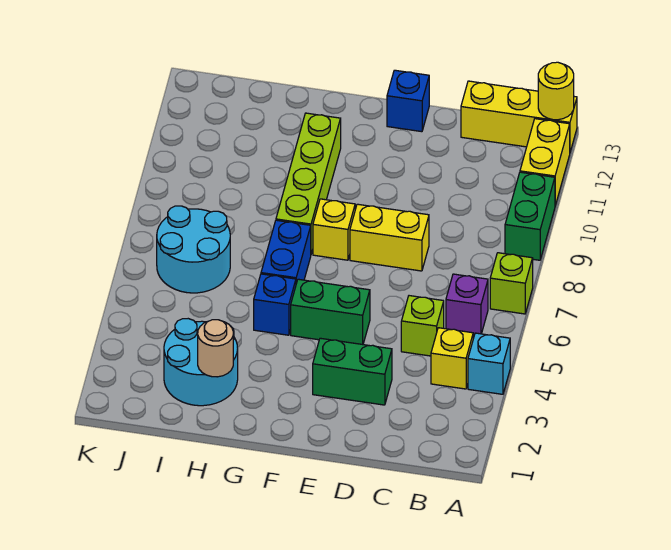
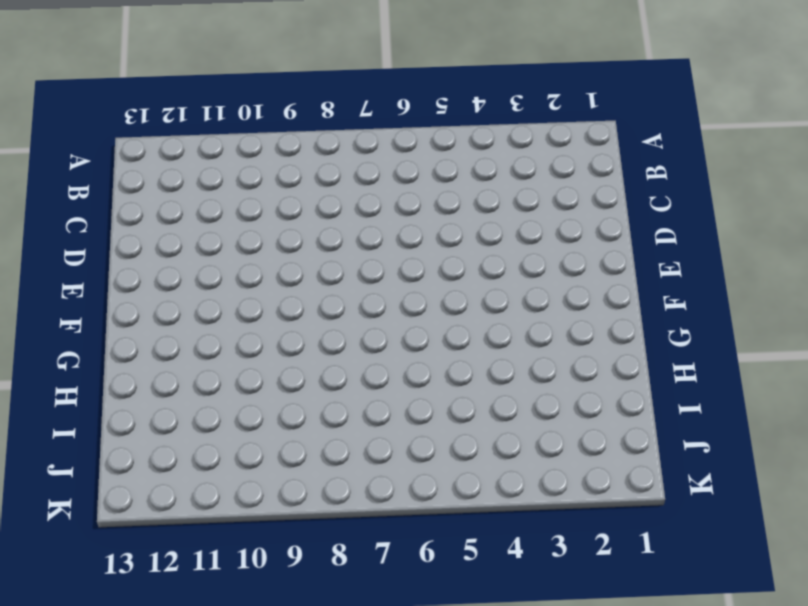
none -> cyan 1x1 brick [468,333,510,394]
none -> lime 1x1 brick [490,253,533,314]
none -> green 1x2 brick [505,172,555,260]

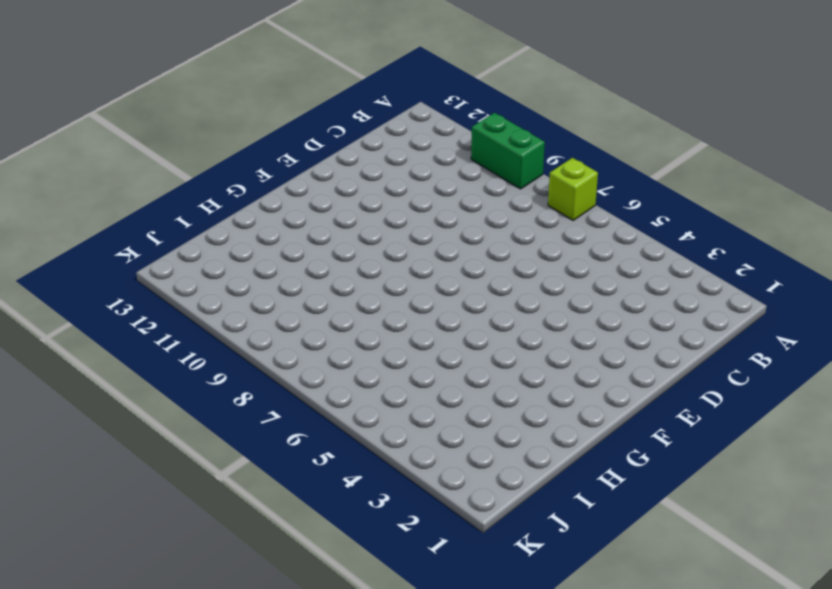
none -> cyan 1x1 brick [468,333,510,394]
none -> yellow 1x2 brick [520,119,570,205]
none -> yellow 1x3 brick [461,81,577,152]

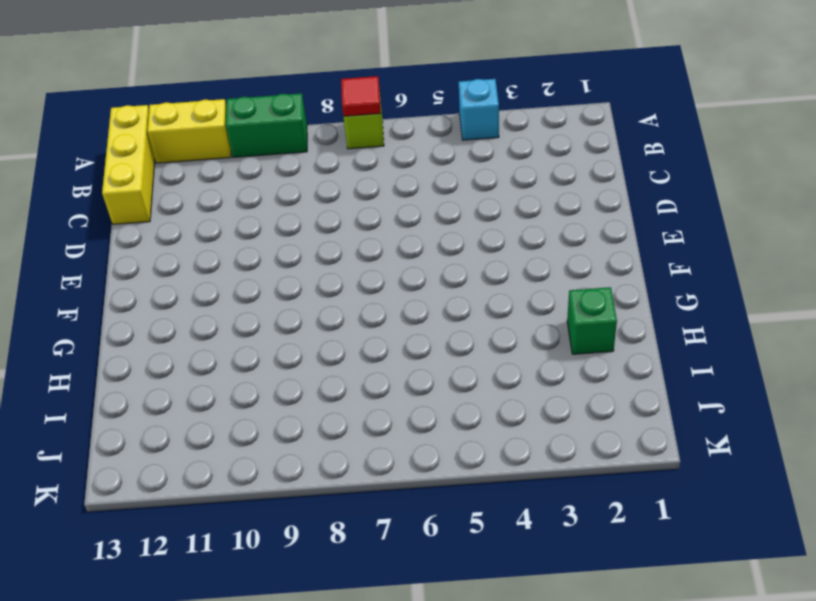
red 1x1 tile [341,76,381,116] -> none
green 1x1 brick [567,287,617,354] -> cyan 2x2 round brick [164,319,238,406]
none -> yellow 1x1 brick [431,328,473,389]
none -> purple 1x1 brick [446,274,488,335]
none -> lime 1x1 brick [401,296,444,356]

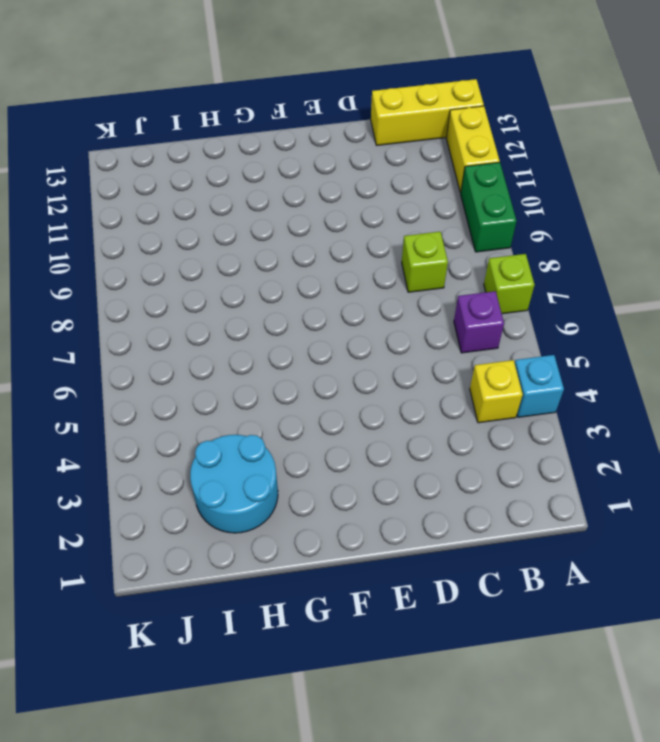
lime 1x1 brick [402,232,448,292] -> lime 1x1 brick moved to [401,296,444,356]
none -> green 1x2 brick [313,338,392,405]
none -> yellow 1x2 brick [350,204,429,271]
none -> green 1x2 brick [291,279,370,344]

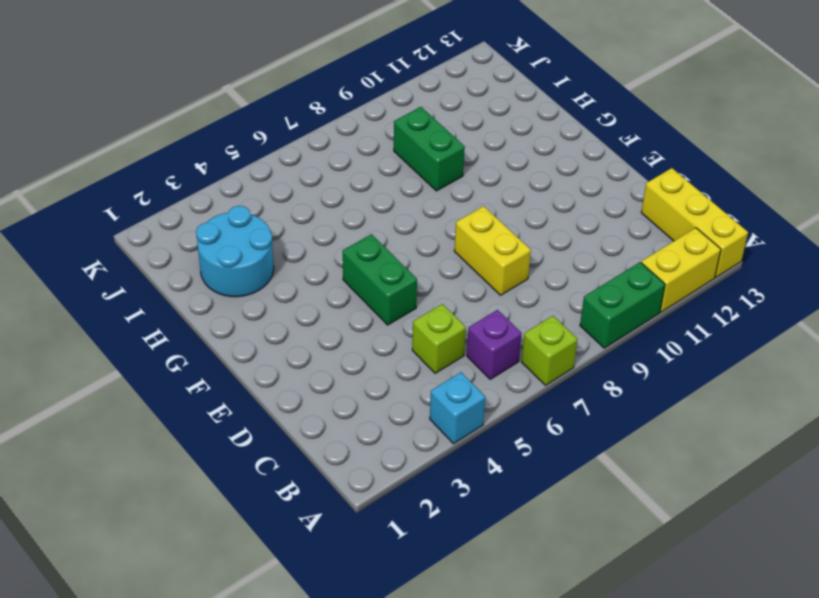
green 1x2 brick [394,107,465,191] -> green 1x2 brick moved to [313,338,392,405]
none -> yellow 1x1 brick [431,328,473,389]
none -> blue 1x1 brick [387,70,429,132]
none -> yellow 1x1 brick [313,199,355,260]

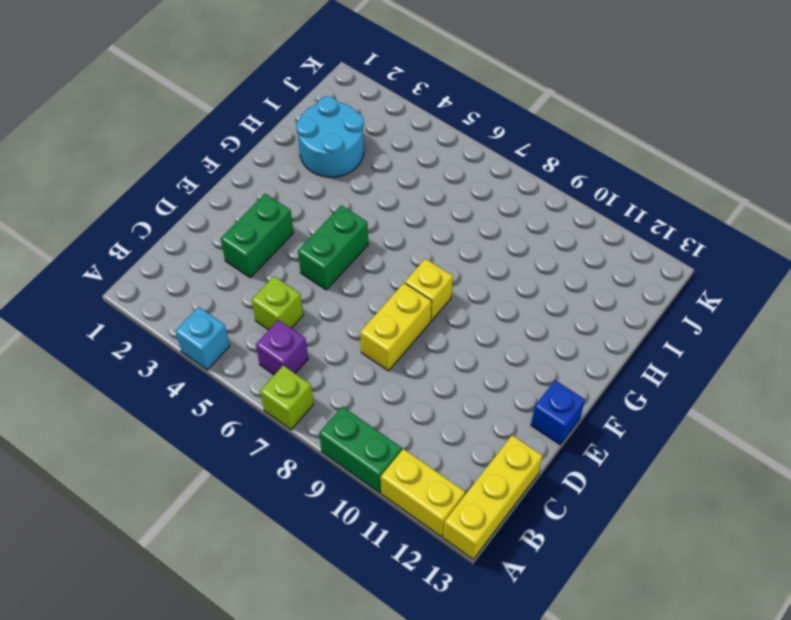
none -> yellow 1x1 brick [431,328,473,389]
none -> blue 1x1 brick [254,274,296,335]
none -> blue 1x2 brick [261,220,311,283]

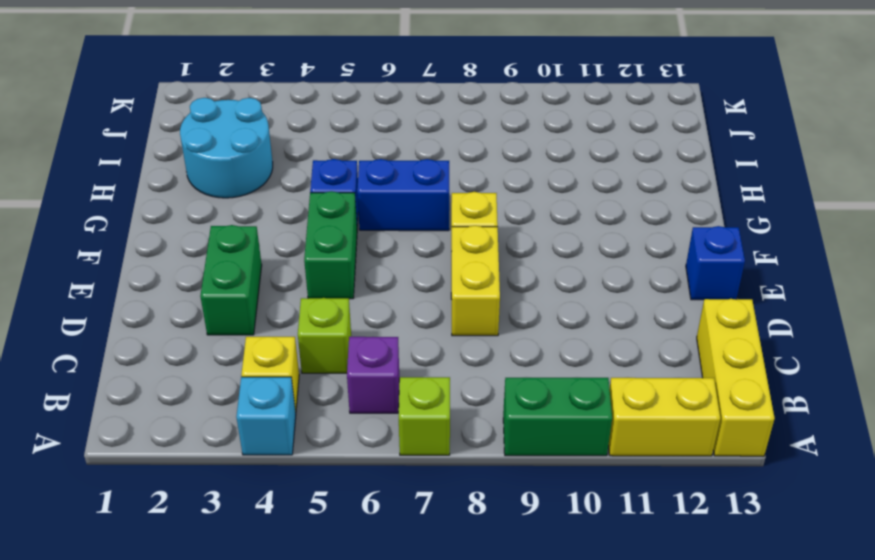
none -> lime 1x4 brick [276,113,341,254]
none -> cyan 2x2 round brick [157,206,230,293]
none -> yellow 1x1 round brick [538,62,574,120]

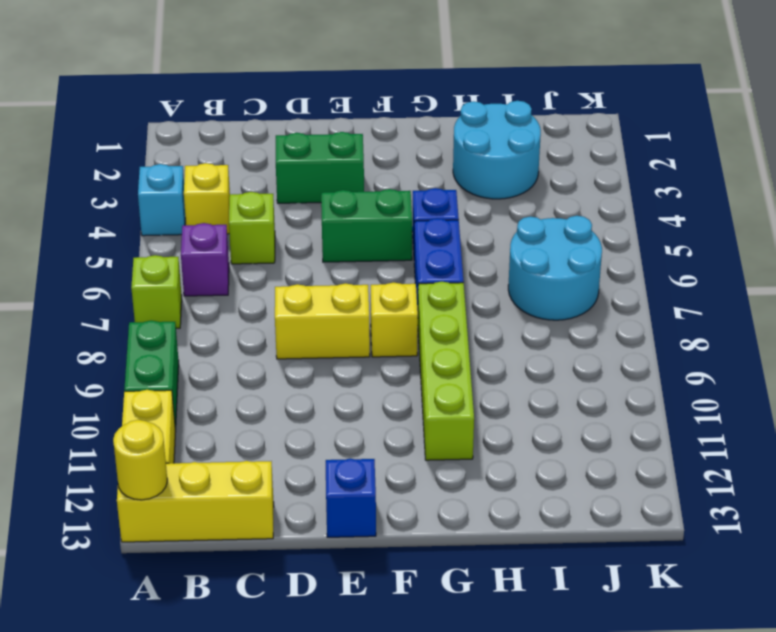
none -> tan 1x1 round brick [198,320,233,377]

